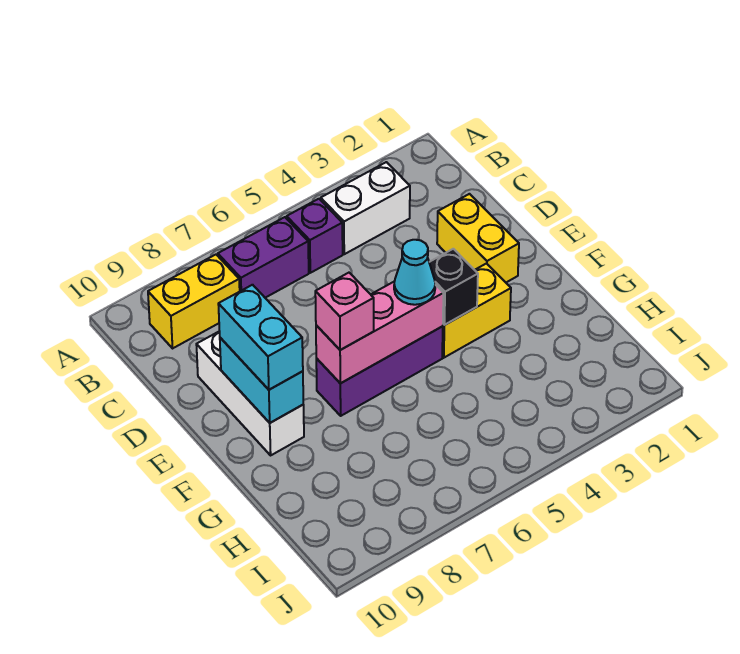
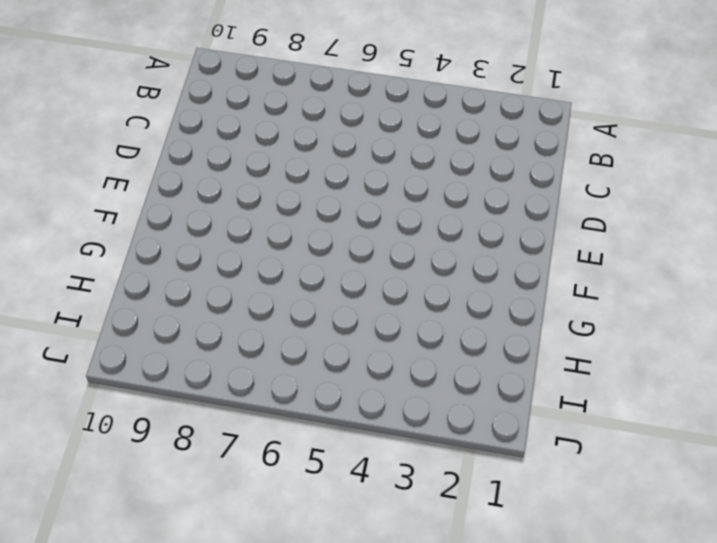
none -> white 1x2 brick [321,162,410,254]
none -> purple 1x1 brick [287,199,343,273]
none -> purple 1x2 brick [218,217,309,298]

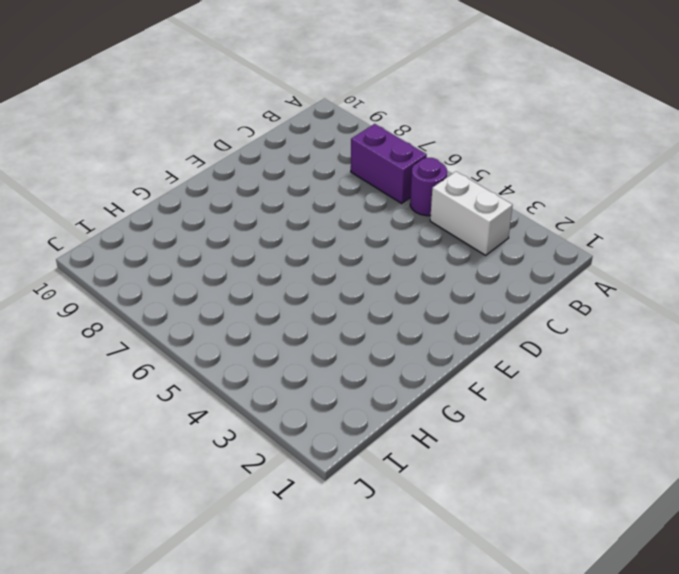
purple 1x1 round brick [410,158,447,216] -> purple 1x1 brick [287,199,343,273]
none -> yellow 1x2 brick [148,255,240,348]
none -> yellow 1x2 brick [437,194,519,282]
none -> white 1x3 brick [196,331,304,455]

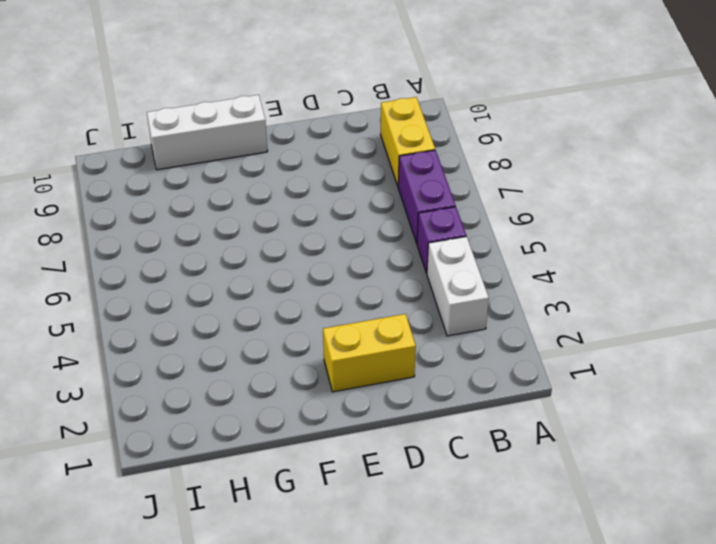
white 1x3 brick [147,95,268,170] -> white 1x3 brick moved to [196,331,304,455]
none -> yellow 1x2 brick [442,264,511,358]
none -> purple 1x3 brick [316,326,443,416]
none -> cyan 1x2 brick [220,338,303,423]

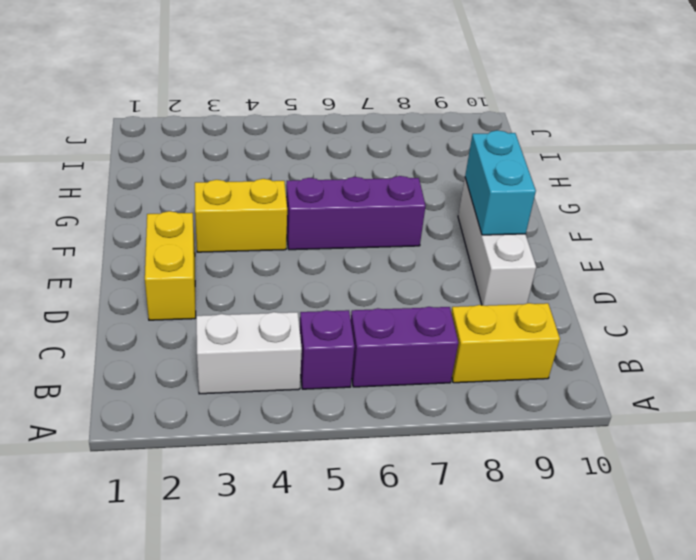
none -> black 1x1 brick [429,249,478,325]
none -> pink 1x3 brick [316,281,443,383]
none -> cyan 1x2 brick [218,285,303,390]

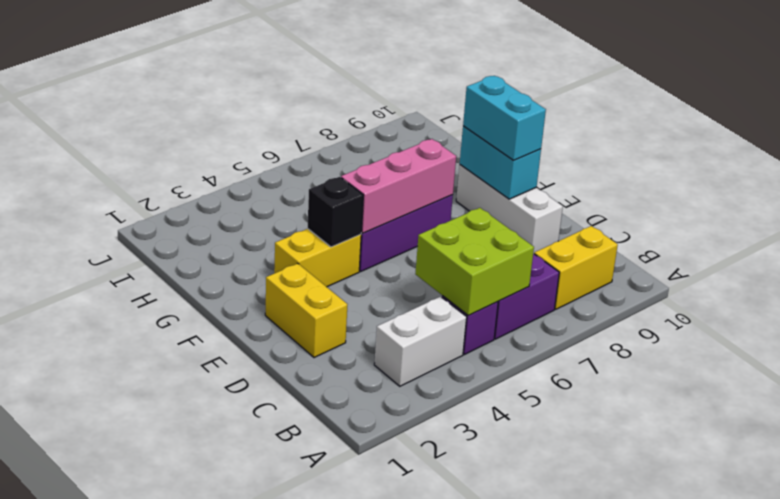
lime 2x2 brick [415,208,534,315] -> none
none -> cyan 1x1 cone [394,240,435,305]
none -> pink 1x1 brick [315,273,374,350]

